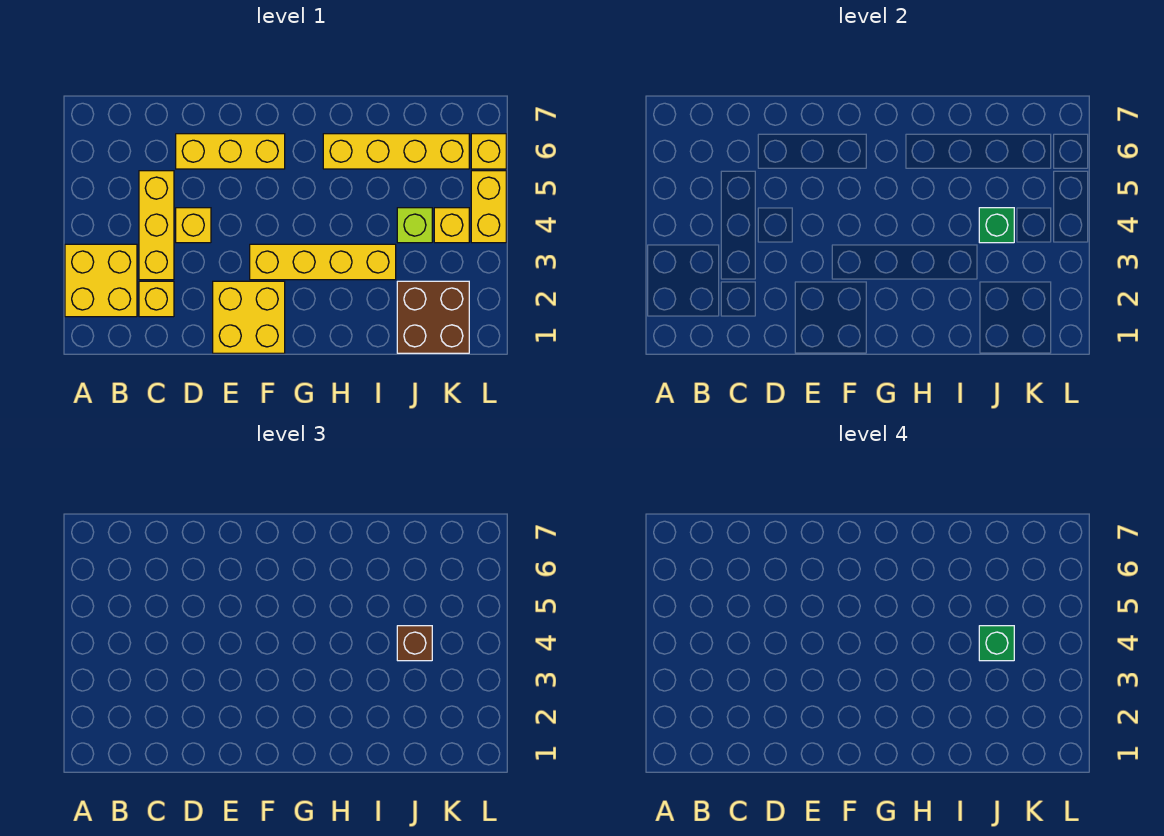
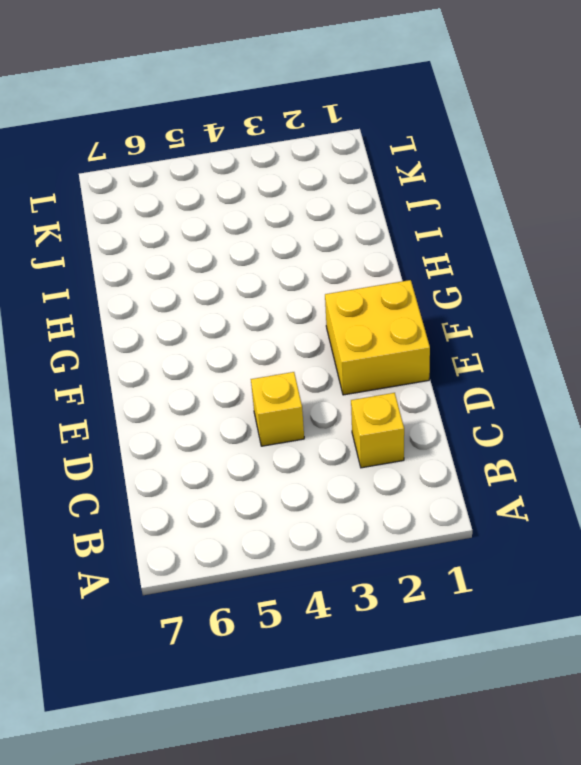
none -> yellow 2x2 brick [65,244,137,317]
none -> yellow 1x3 brick [139,171,174,280]
none -> yellow 1x3 brick [176,134,285,169]

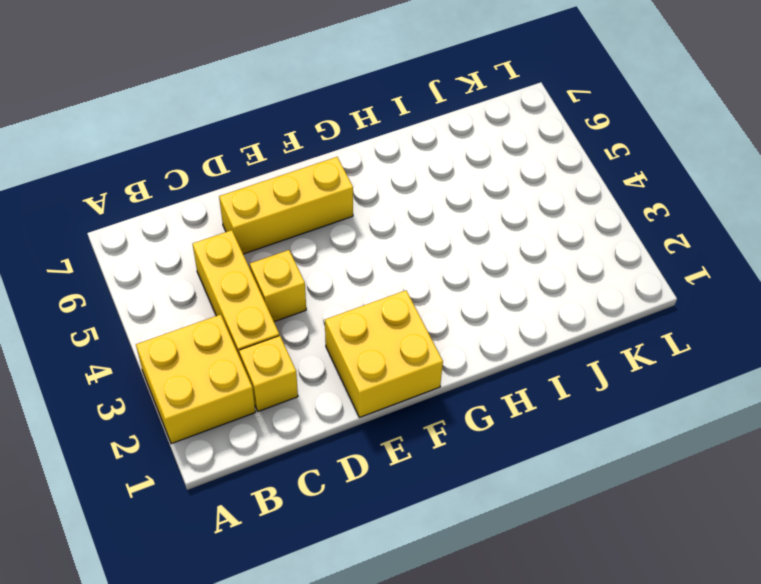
none -> yellow 1x4 brick [250,244,396,280]
none -> yellow 1x4 brick [323,134,469,169]
none -> brown 2x2 brick [397,281,469,353]

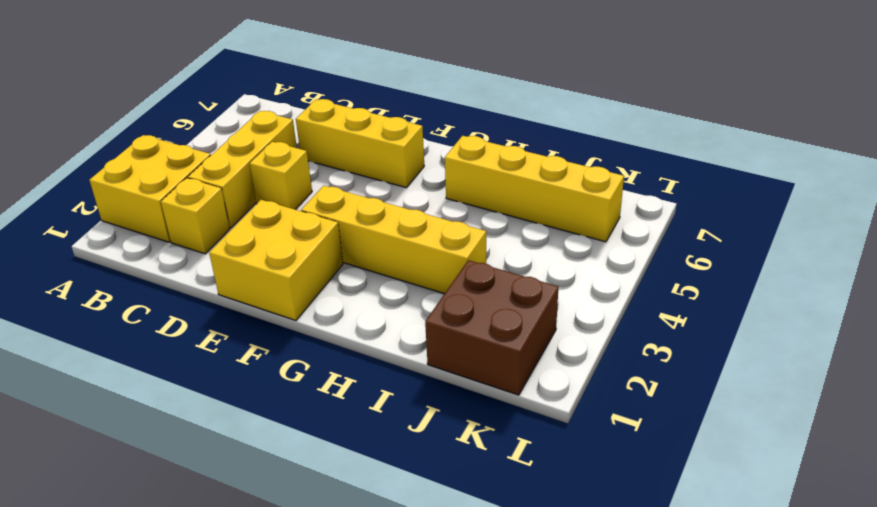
none -> lime 1x1 brick [397,208,432,243]
none -> yellow 1x1 brick [434,208,469,243]
none -> yellow 1x2 brick [471,171,506,243]

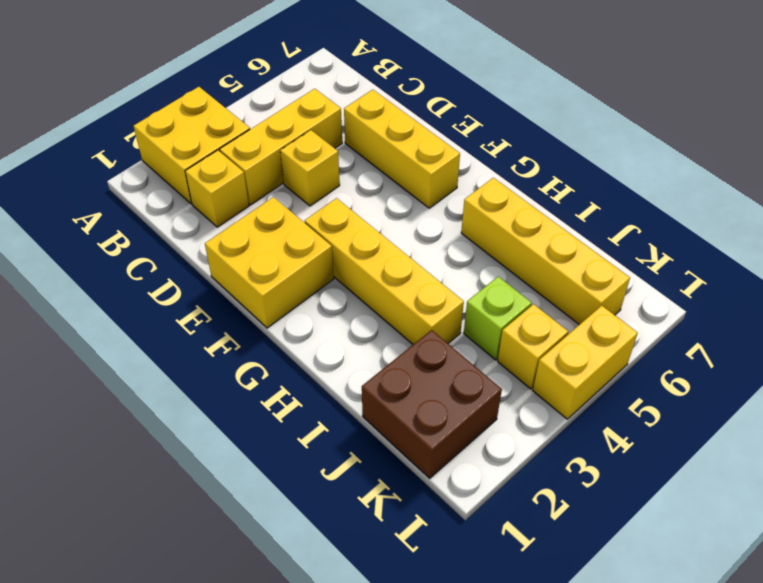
none -> yellow 1x1 brick [471,134,506,169]
none -> green 1x1 brick [979,208,1014,243]
none -> brown 1x1 brick [397,626,432,661]

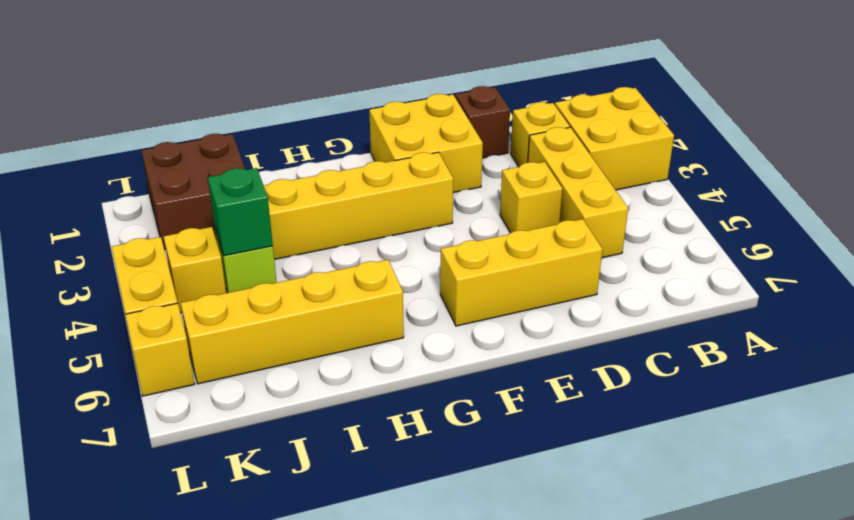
brown 1x1 brick [455,86,510,158] -> brown 1x1 brick moved to [397,626,432,661]
none -> green 1x1 brick [979,626,1014,661]

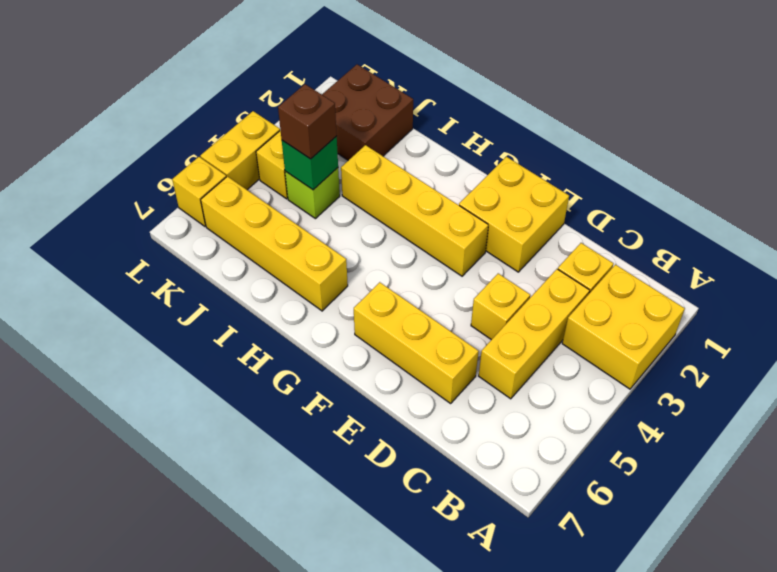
none -> green 1x1 brick [979,626,1014,661]

